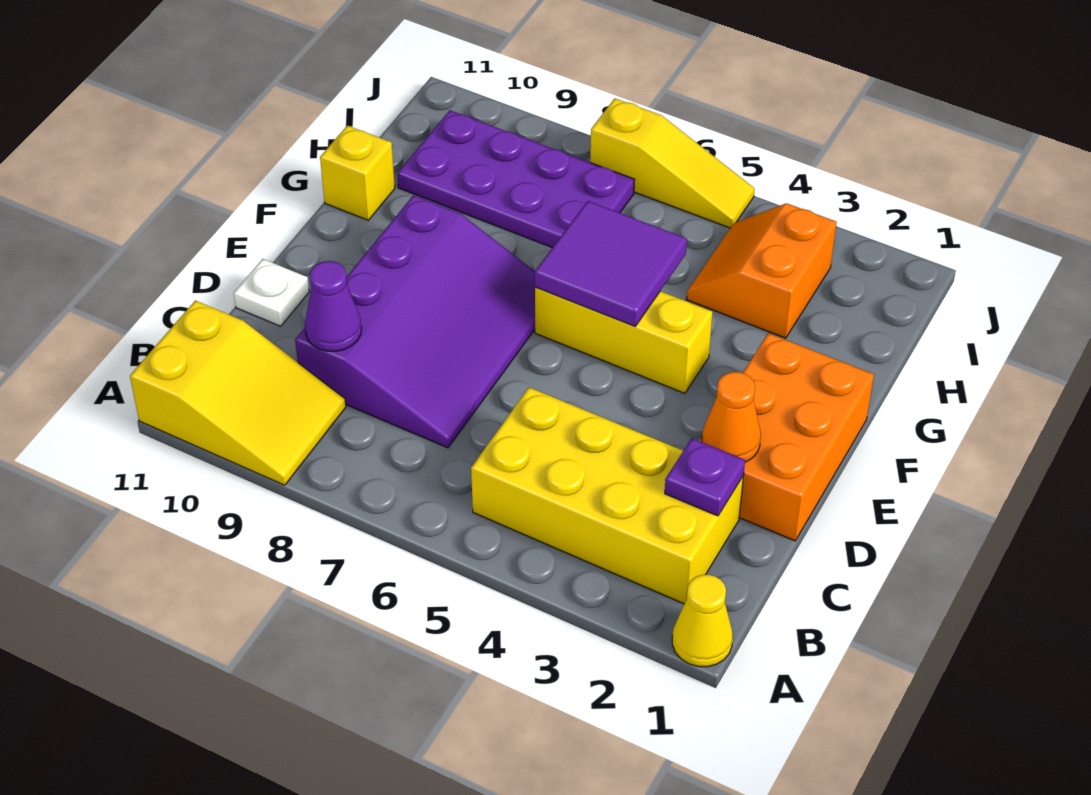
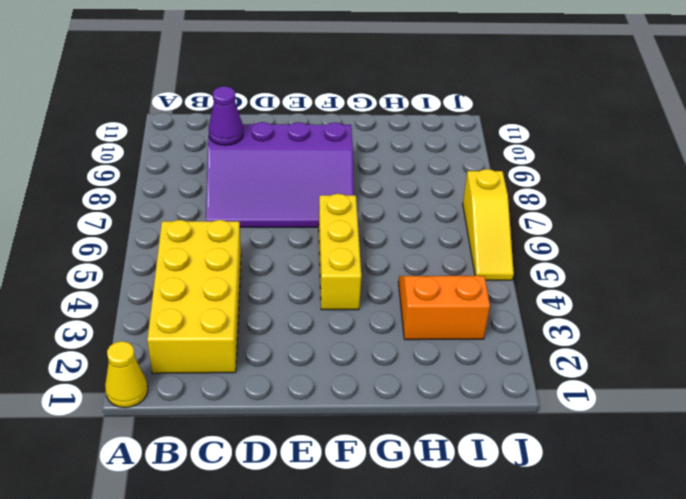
none -> yellow 2x3 slope [130,300,346,485]
none -> orange 2x3 brick [699,333,874,541]
none -> white 1x1 plate [234,259,309,326]

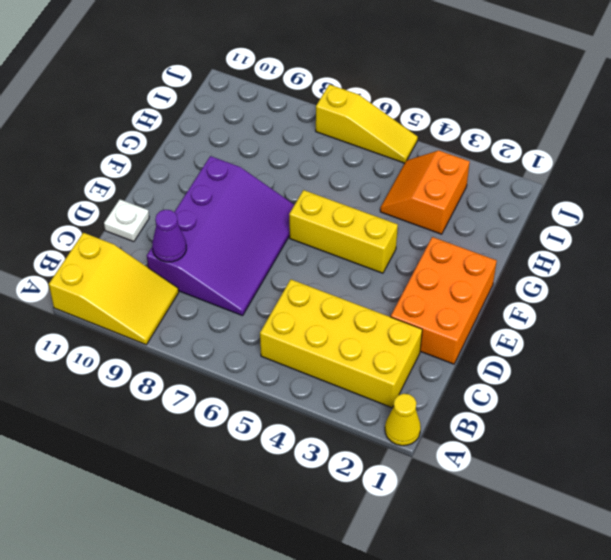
none -> yellow 1x1 brick [320,125,395,220]
none -> purple 2x4 plate [397,110,635,248]
none -> purple 1x1 plate [665,438,745,516]

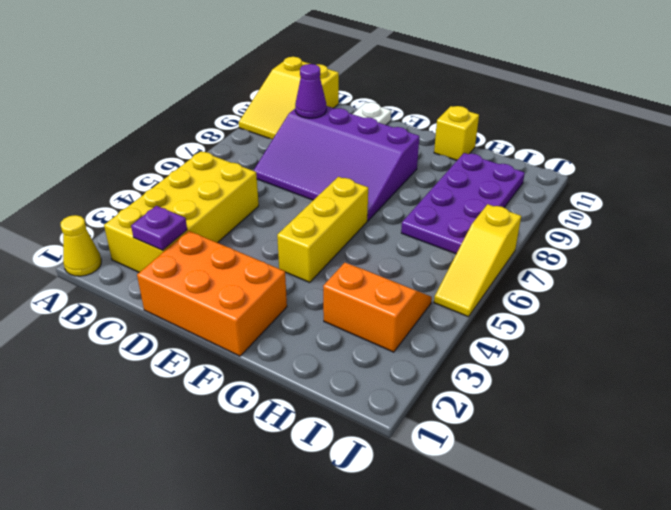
none -> orange 1x1 cone [702,372,761,462]
none -> purple 2x2 tile [535,201,687,326]

